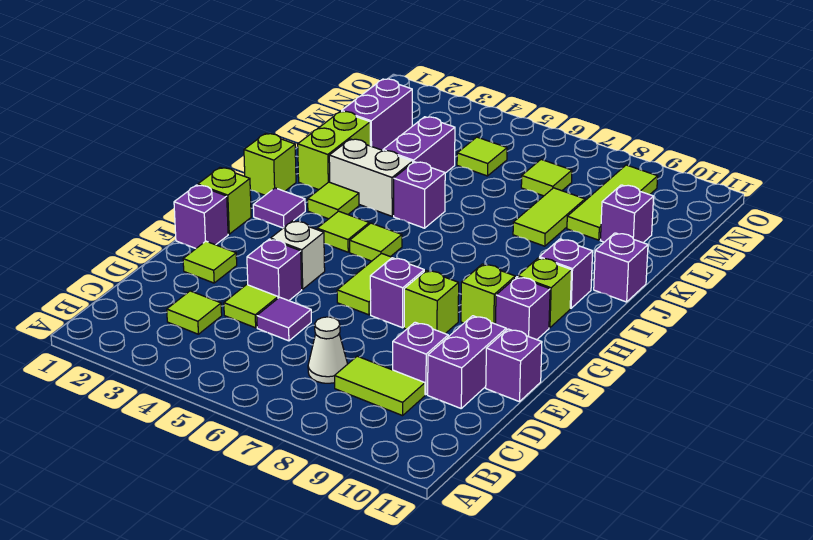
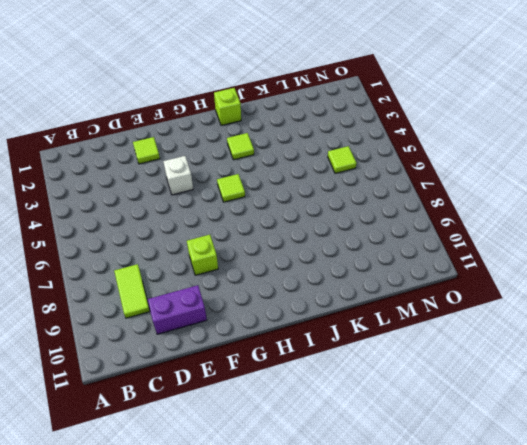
none -> lime 1x1 tile [167,291,222,334]
none -> white 1x1 cone [308,317,347,383]
none -> lime 1x1 tile [224,285,278,328]
none -> purple 1x1 tile [257,297,311,341]

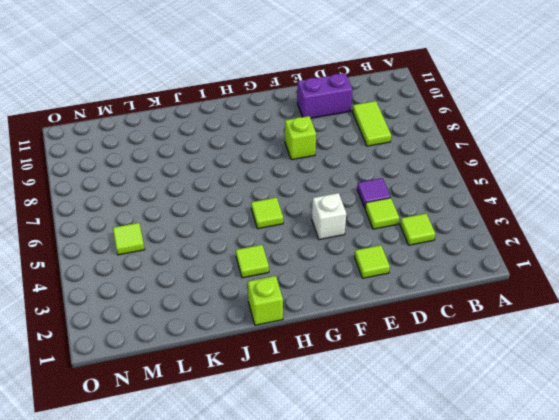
none -> white 1x1 cone [308,317,347,383]
none -> purple 1x1 brick [393,322,448,395]
none -> purple 1x1 brick [247,239,302,301]
none -> purple 1x1 brick [486,329,542,402]

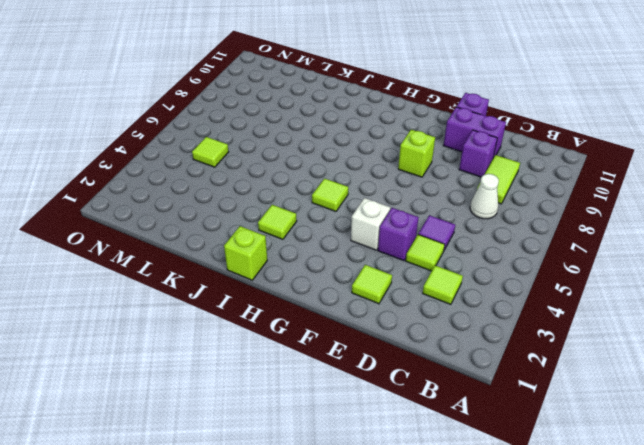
none -> purple 1x1 brick [174,185,228,248]
none -> lime 1x2 tile [337,253,392,315]
none -> purple 1x1 brick [370,258,424,328]
none -> lime 1x1 brick [198,168,251,234]

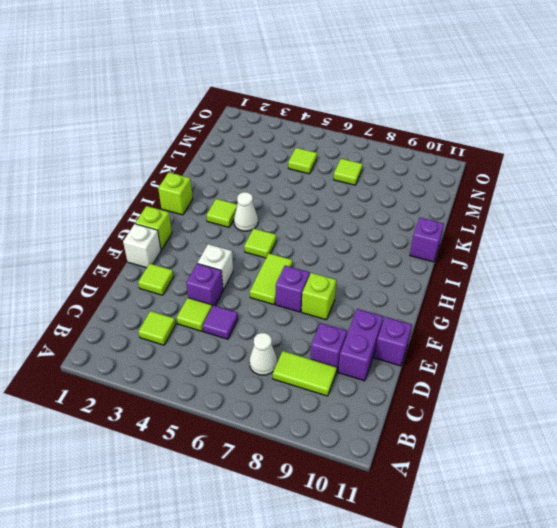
white 1x1 brick [123,224,161,268] -> purple 1x1 brick [174,185,228,248]
white 1x1 cone [234,192,258,231] -> none
none -> lime 1x1 brick [461,264,515,324]
none -> purple 1x1 brick [496,277,550,340]
none -> purple 1x1 tile [253,188,305,228]
none -> lime 1x1 tile [317,211,369,252]

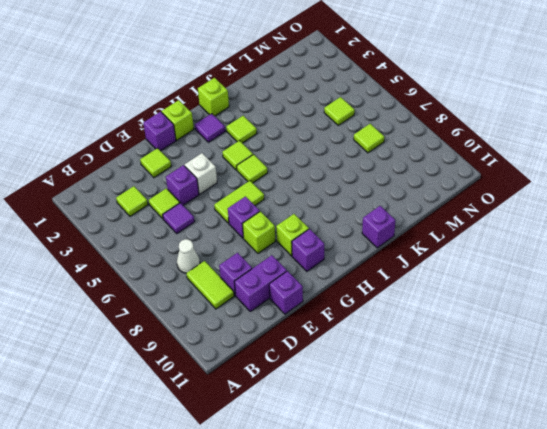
none -> lime 1x1 brick [518,258,572,328]
none -> purple 1x1 brick [540,239,593,308]
none -> lime 1x2 brick [298,111,370,190]
none -> white 1x2 brick [329,139,413,216]

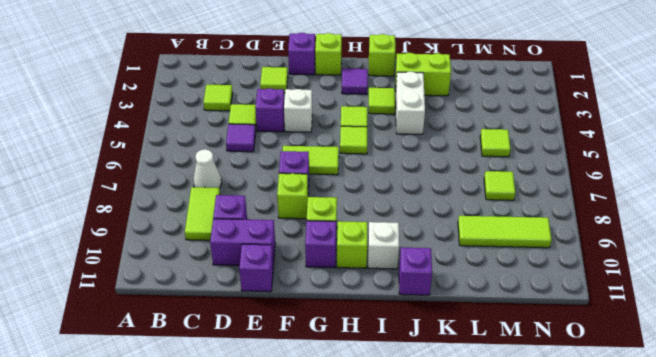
white 1x1 brick [368,222,399,269] -> purple 1x1 brick [540,239,593,308]
none -> purple 1x1 brick [394,162,445,228]
none -> purple 1x2 brick [383,117,455,173]
none -> lime 1x2 tile [513,188,585,246]
none -> purple 1x2 brick [342,79,412,150]

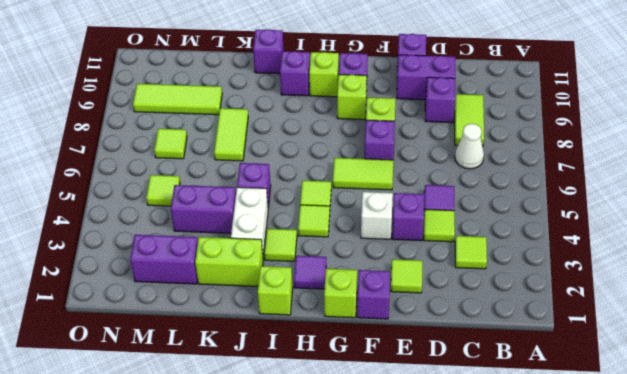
lime 1x2 tile [214,108,248,161] -> lime 1x2 tile turned to [513,188,585,246]
none -> purple 1x1 brick [600,185,654,243]

